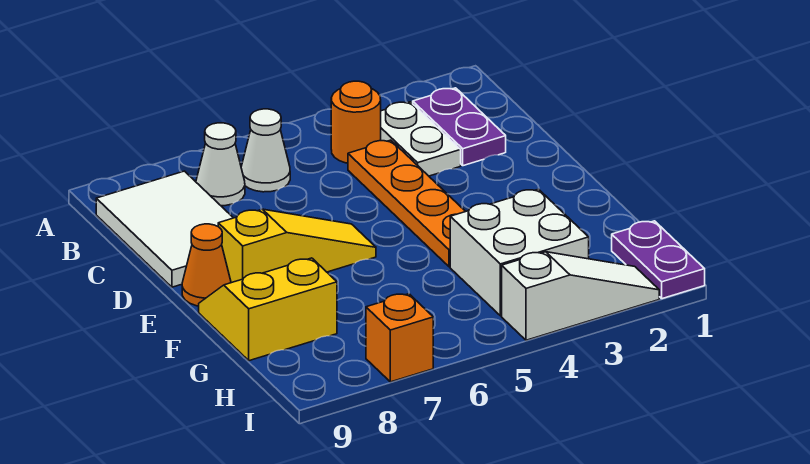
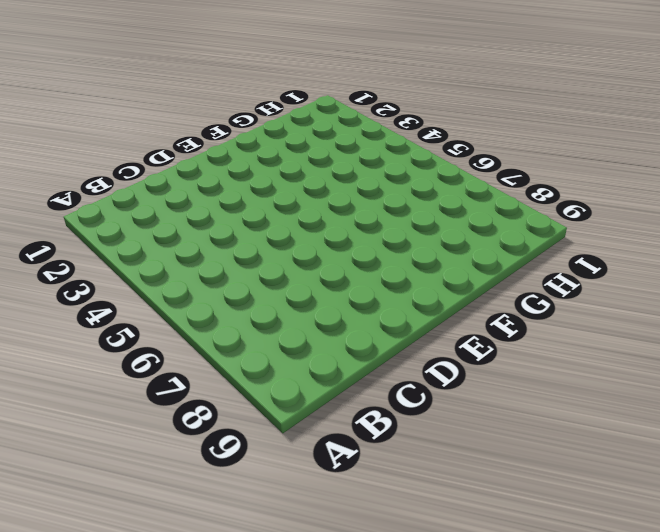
none -> purple 1x2 plate [413,88,506,166]
none -> white 1x2 plate [381,102,461,176]
none -> orange 1x1 round brick [331,81,381,163]

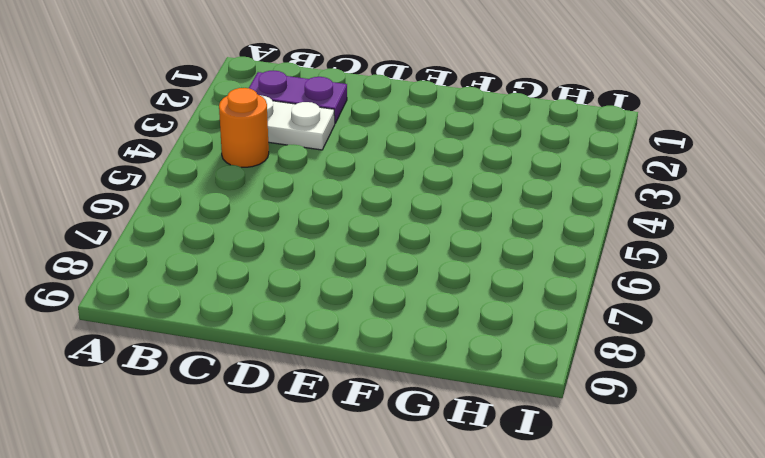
none -> white 1x1 cone [241,109,290,192]
none -> white 1x1 cone [196,123,245,206]
none -> white 2x3 tile [96,171,233,287]

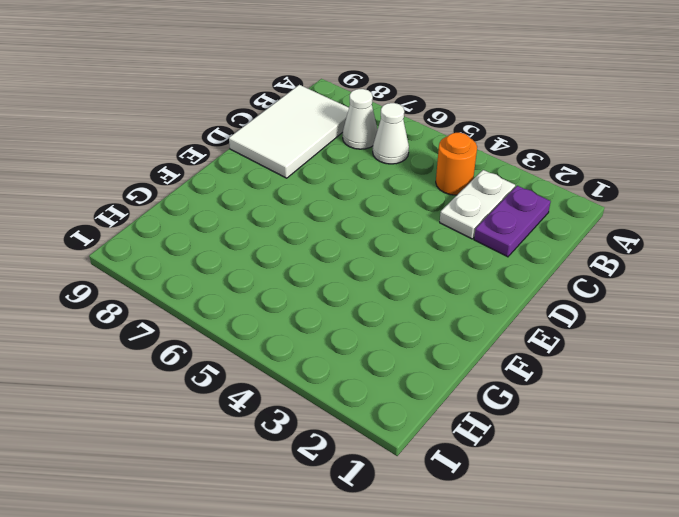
none -> orange 1x4 plate [348,140,466,267]
none -> yellow 1x3 slope [218,209,376,283]
none -> orange 1x1 cone [182,224,231,306]

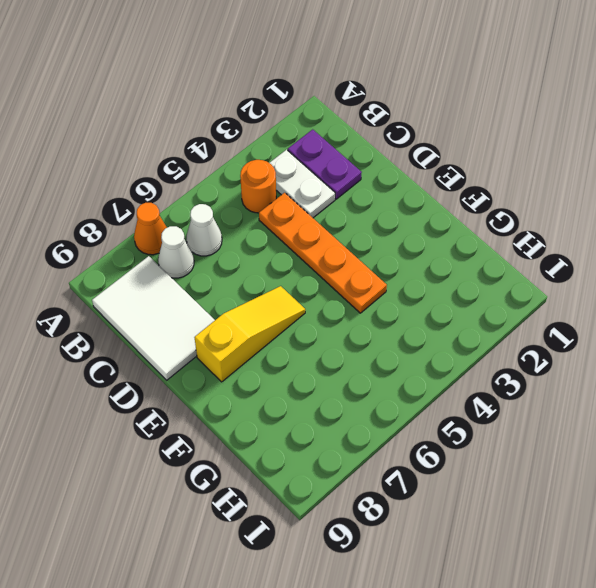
orange 1x1 cone [134,203,167,255] -> orange 1x1 cone moved to [182,224,231,306]
none -> yellow 2x2 slope [199,258,337,361]
none -> white 2x2 brick [450,189,589,316]
none -> purple 1x2 plate [612,221,705,299]

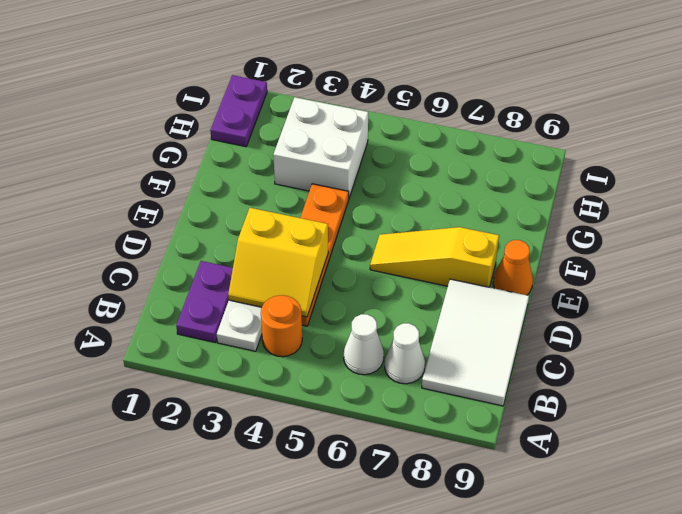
yellow 2x2 slope [228,208,328,317] -> yellow 2x2 slope moved to [199,258,337,361]
none -> white 1x3 slope [502,252,659,340]
none -> orange 1x1 brick [366,294,433,382]

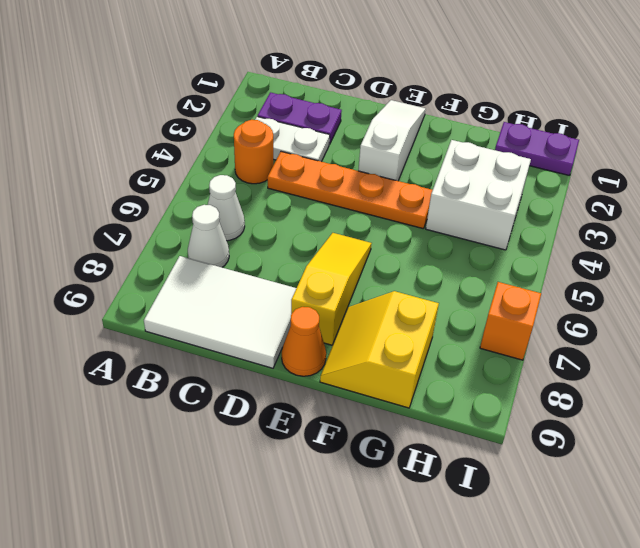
white 1x3 slope [358,100,426,181] -> white 1x3 slope moved to [502,252,659,340]

